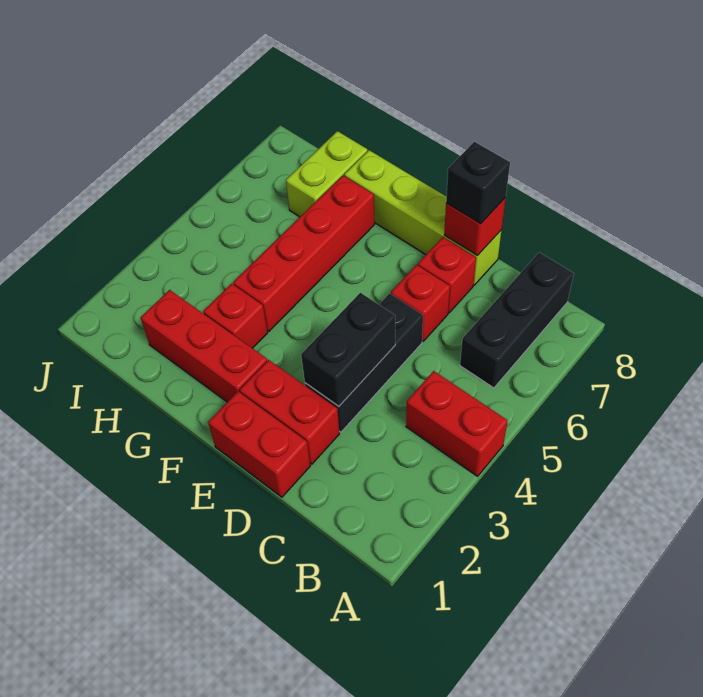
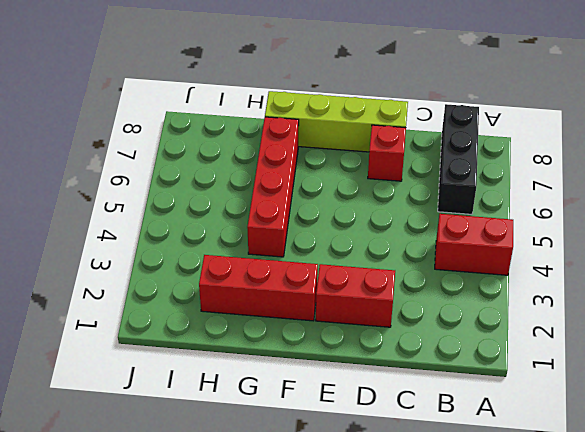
none -> red 1x2 brick [208,391,310,497]
none -> black 1x3 brick [305,293,423,432]
none -> red 1x1 brick [391,265,450,341]

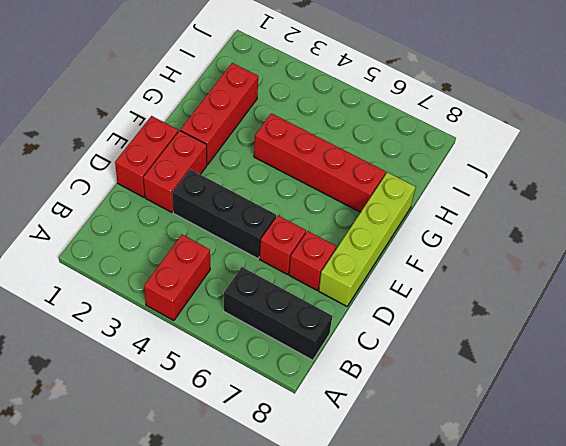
none -> red 1x1 brick [203,284,268,348]
none -> lime 1x2 brick [286,131,367,217]
none -> black 1x2 brick [301,293,395,406]

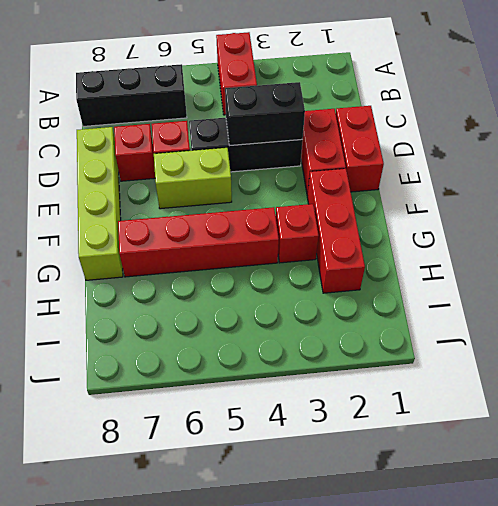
lime 1x2 brick [154,148,232,209] -> lime 1x2 brick moved to [286,131,367,217]
none -> red 1x1 brick [444,198,506,256]
none -> black 1x1 brick [446,142,510,224]

